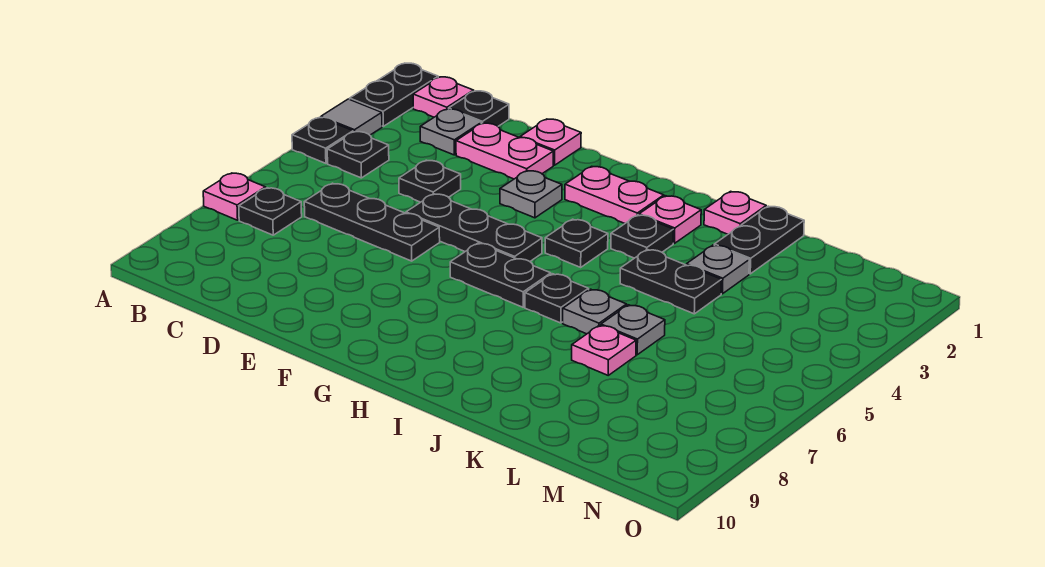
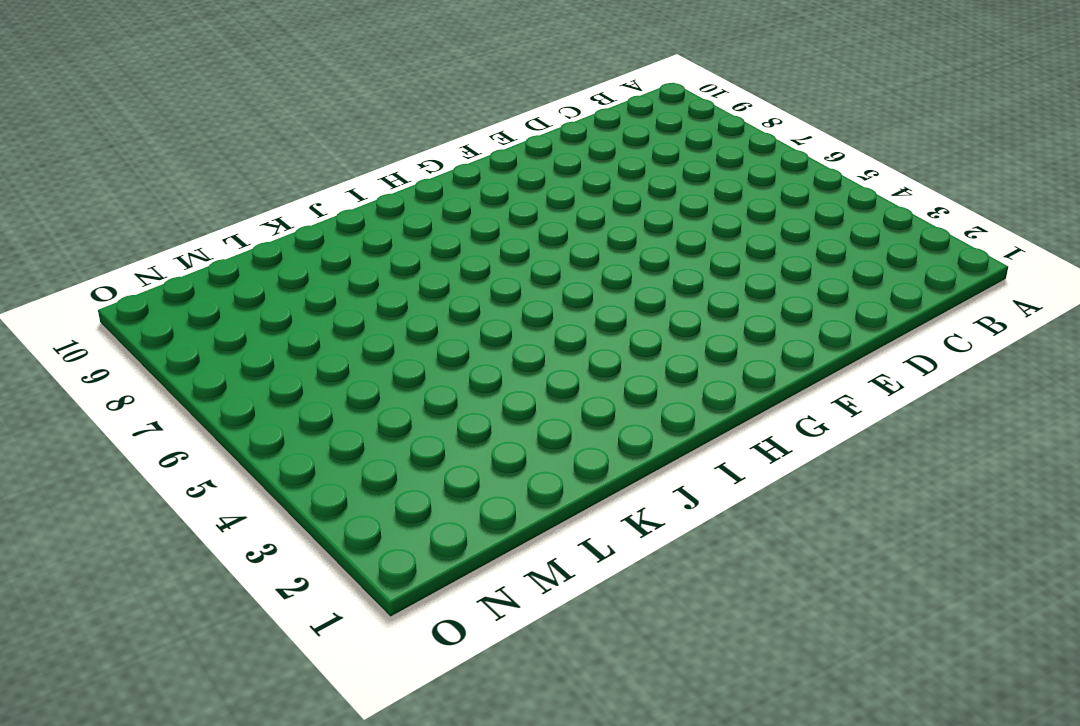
none -> black 1x2 plate [350,63,438,126]
none -> grey 1x1 tile [321,99,382,135]
none -> black 1x1 plate [292,117,353,163]

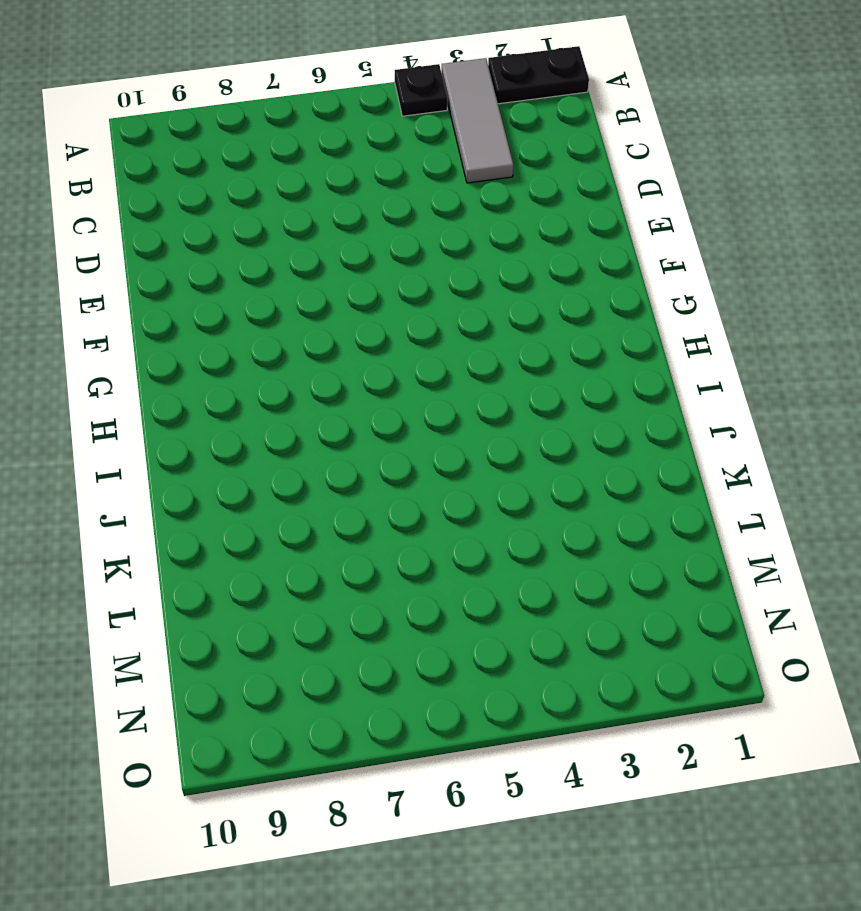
grey 1x3 tile [442,58,513,183] -> grey 1x1 tile [321,99,382,135]
none -> pink 1x1 plate [203,173,266,220]
none -> pink 1x1 plate [413,77,474,117]
none -> black 1x1 plate [327,132,389,178]

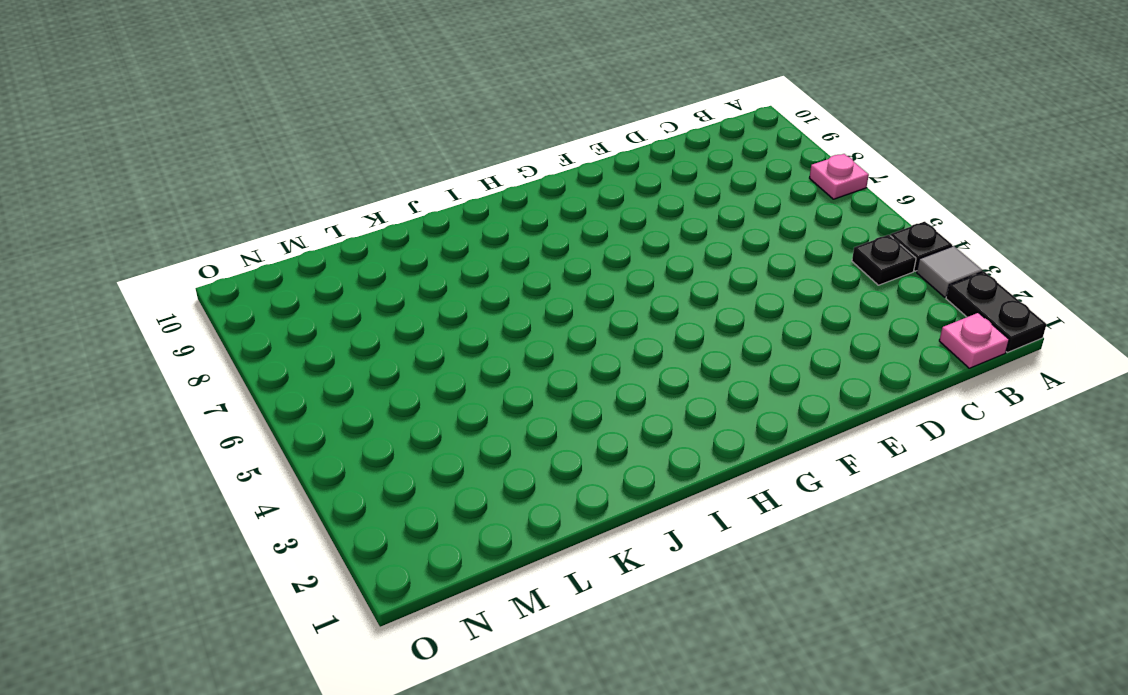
none -> black 1x1 plate [239,188,302,235]
none -> black 1x1 plate [449,91,509,126]
none -> grey 1x1 plate [420,109,481,155]

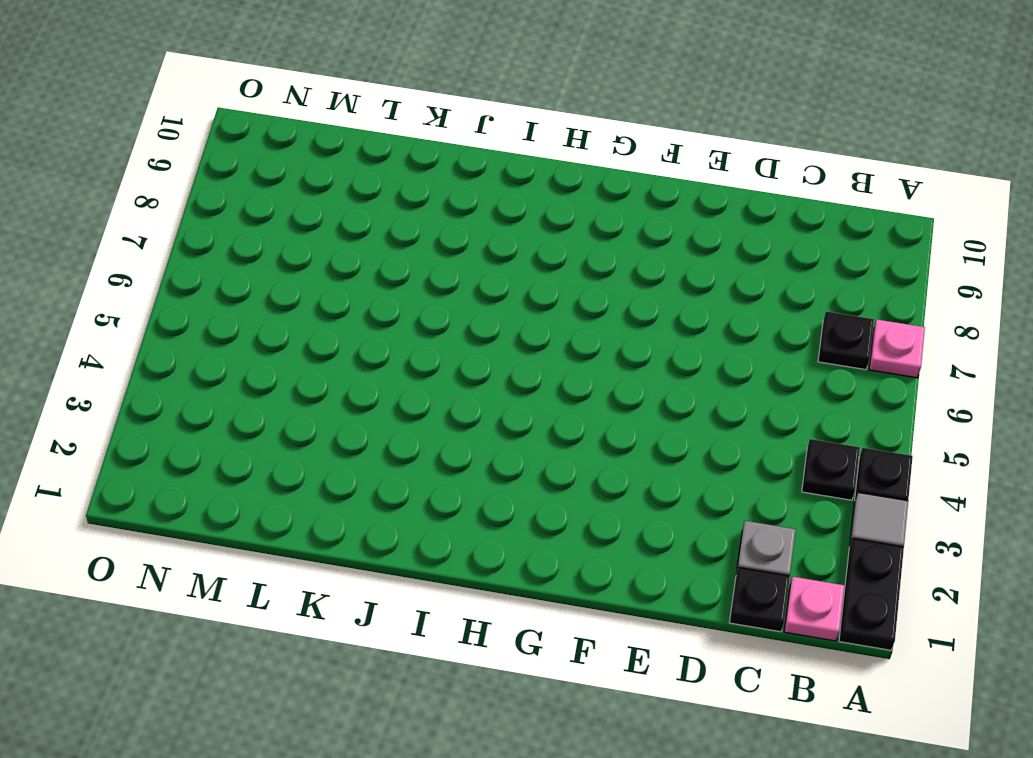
none -> black 1x3 plate [304,183,440,261]
none -> pink 1x2 plate [456,123,553,179]
none -> black 1x1 plate [399,160,461,202]

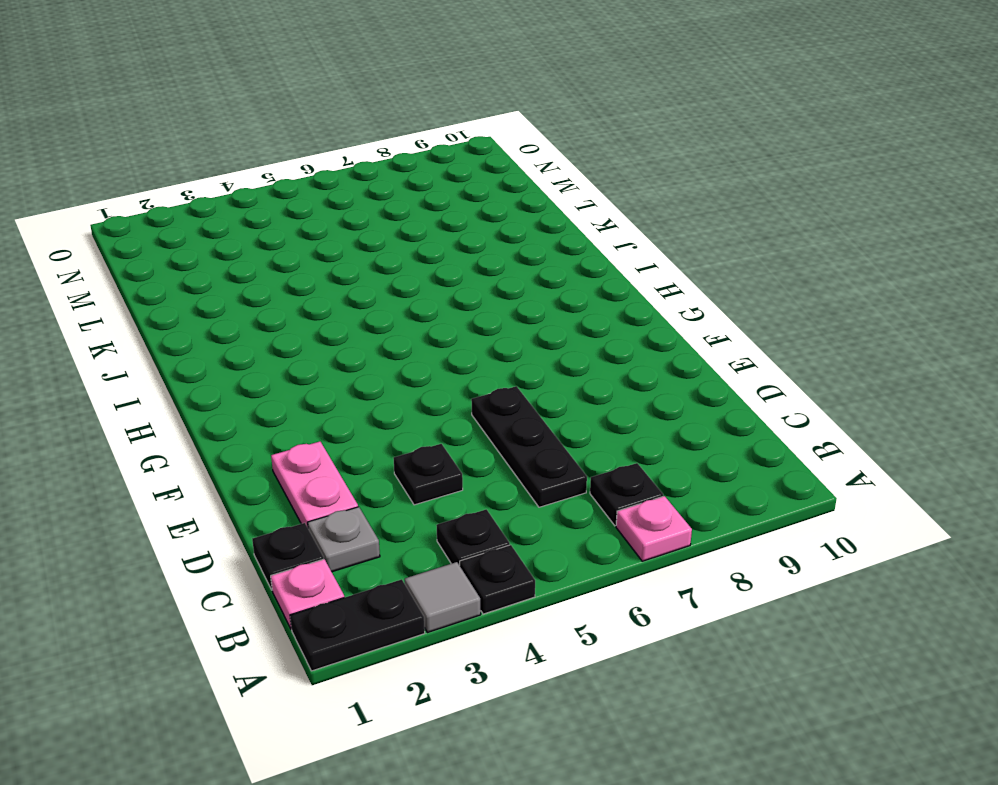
none -> pink 1x1 plate [520,119,581,165]
none -> black 1x3 plate [406,194,542,261]
none -> grey 1x1 plate [500,171,562,218]

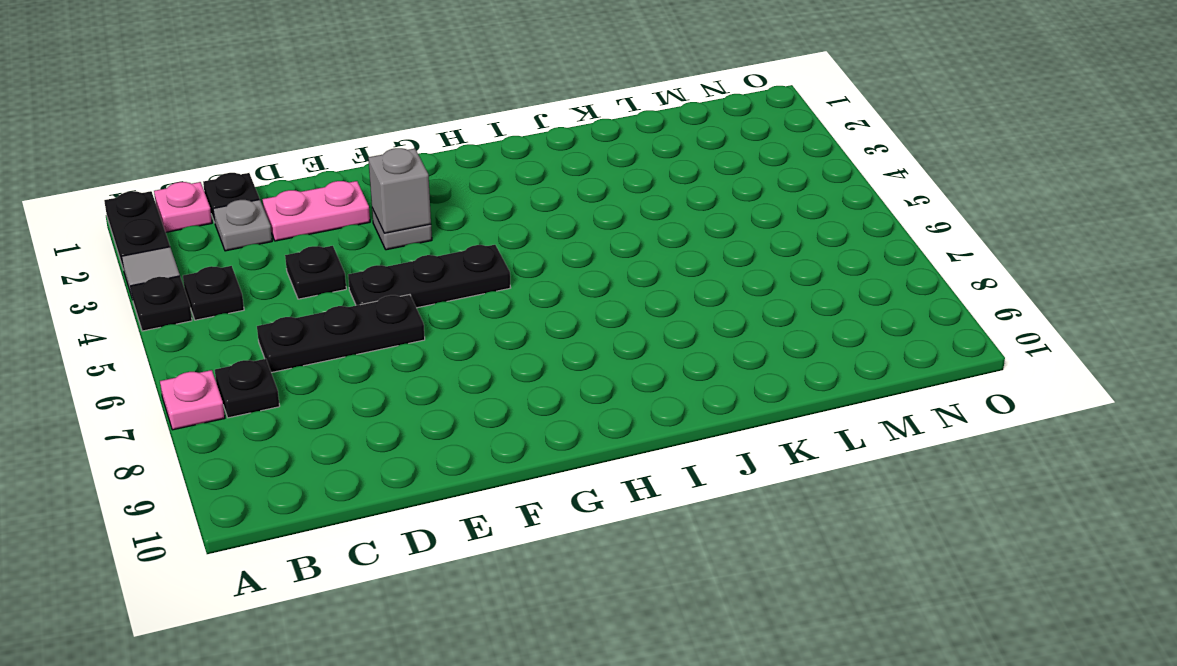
grey 1x1 brick [368,148,431,233] -> none
none -> pink 1x1 plate [520,119,581,165]
none -> pink 1x2 plate [565,166,664,223]
none -> black 1x2 plate [450,243,551,307]

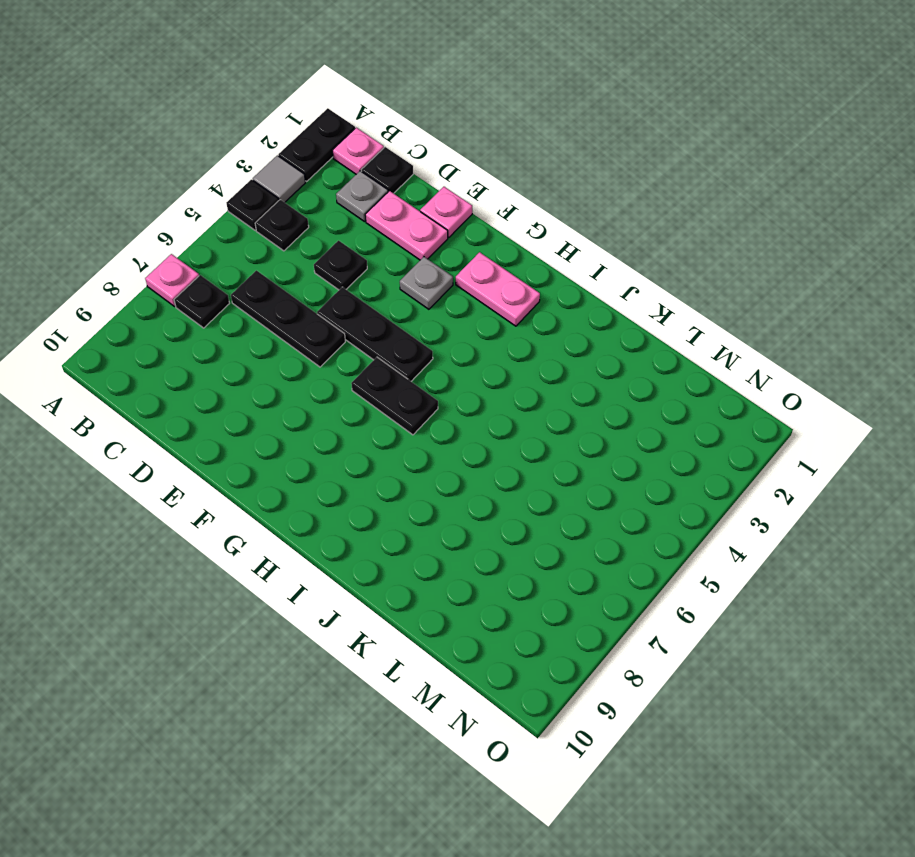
none -> black 1x1 plate [545,219,608,267]
none -> pink 1x1 plate [639,196,701,243]
none -> black 1x1 plate [611,215,673,258]

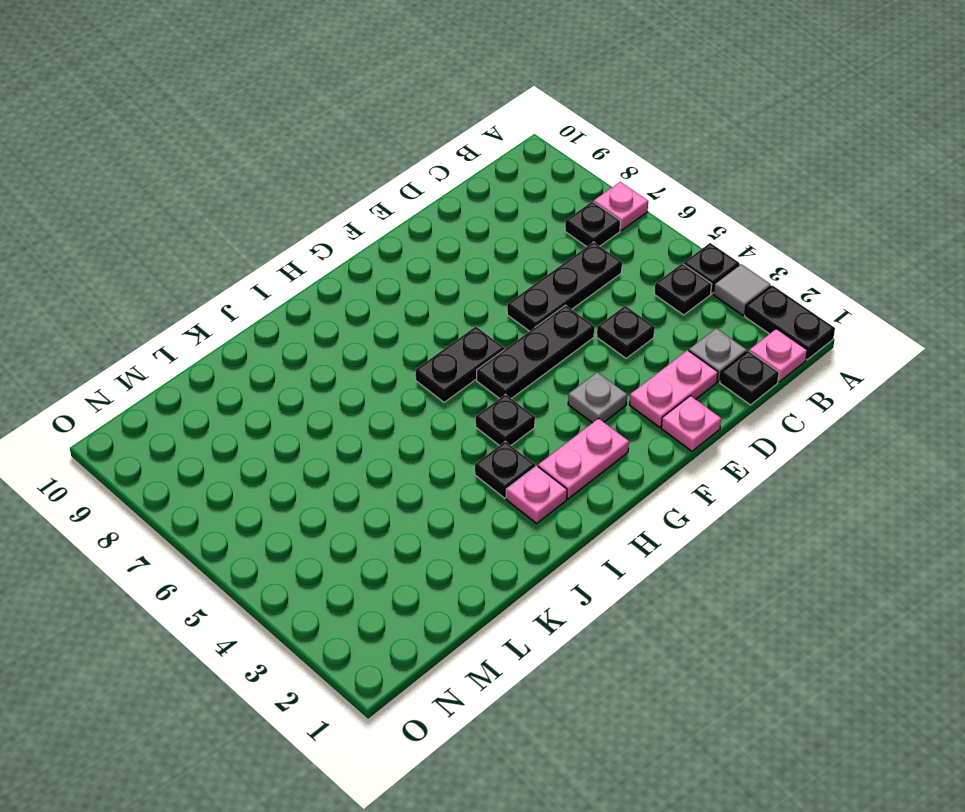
none -> black 1x1 plate [525,274,589,323]
none -> pink 1x1 plate [704,191,766,234]
none -> black 1x2 plate [620,249,722,314]

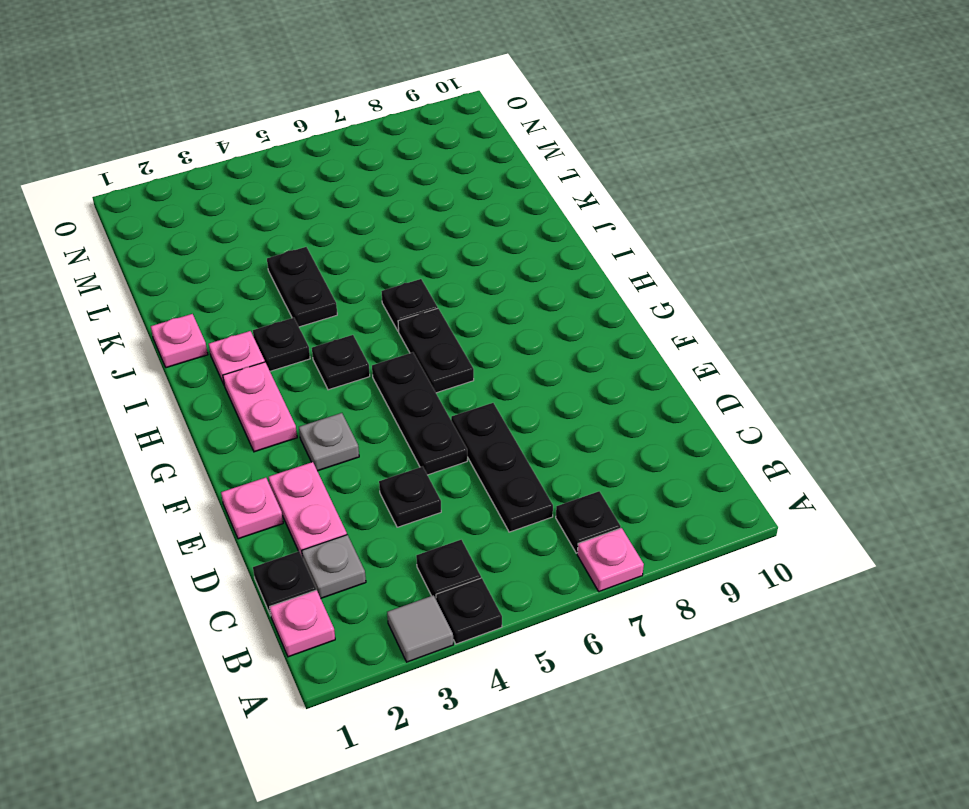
none -> black 1x2 plate [350,63,438,126]
none -> grey 1x1 plate [563,289,627,334]
none -> black 1x2 plate [714,206,804,274]

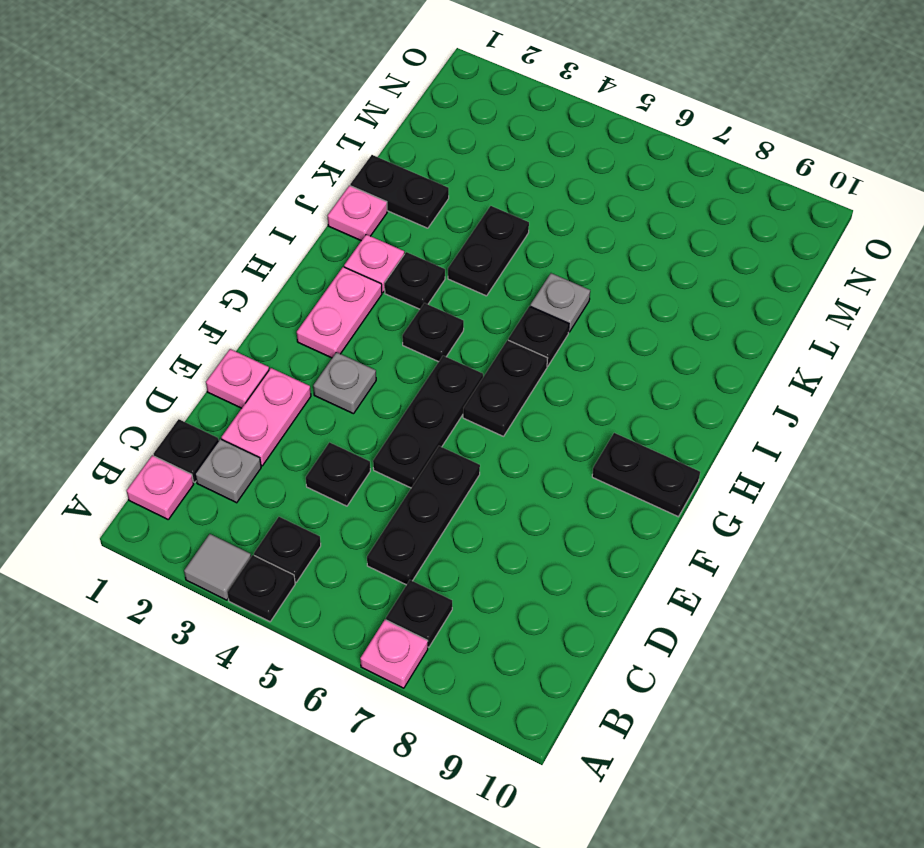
black 1x2 plate [592,433,700,517] -> black 1x2 plate moved to [350,63,438,126]
none -> grey 1x1 plate [687,245,749,294]
none -> grey 1x1 plate [601,305,665,355]
none -> pink 1x1 plate [572,325,636,375]

